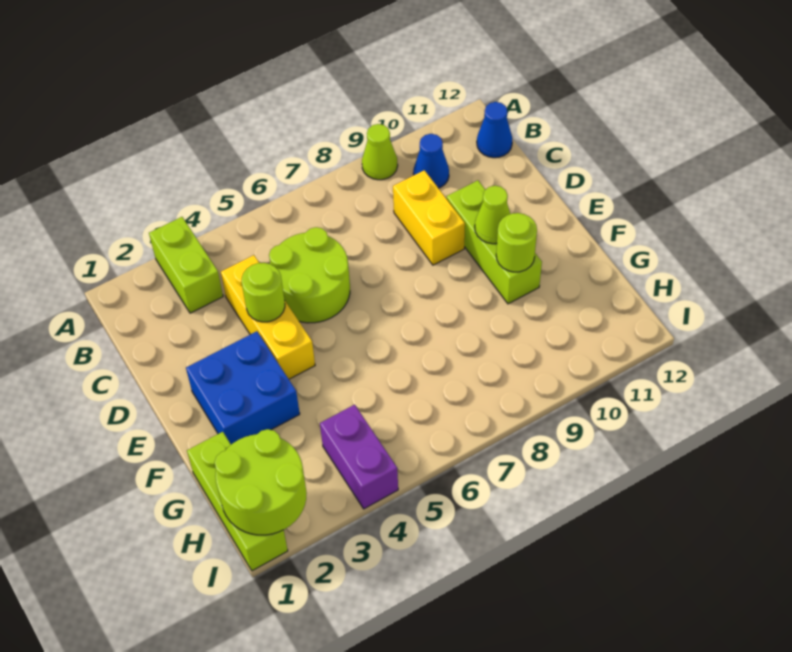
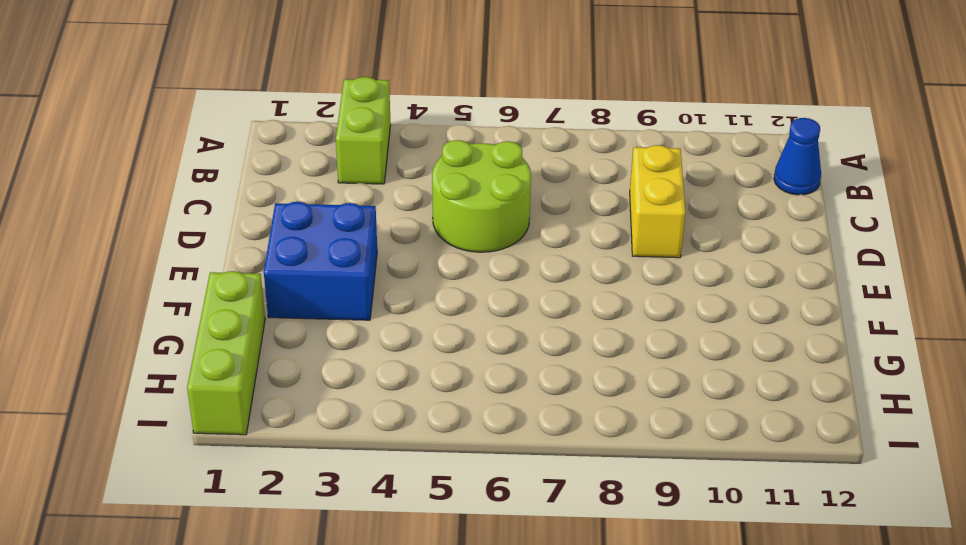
none -> lime 1x1 cone [362,124,398,180]
none -> blue 1x1 cone [413,134,449,188]
none -> yellow 1x3 brick [221,255,315,379]

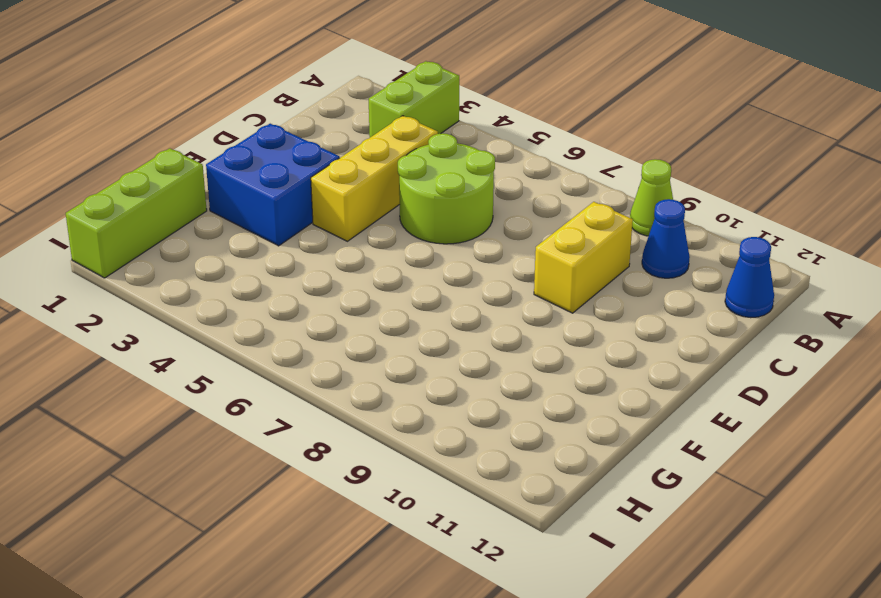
none -> lime 1x3 brick [447,180,542,304]
none -> purple 1x2 brick [320,405,398,509]
none -> lime 1x1 round brick [242,263,285,322]

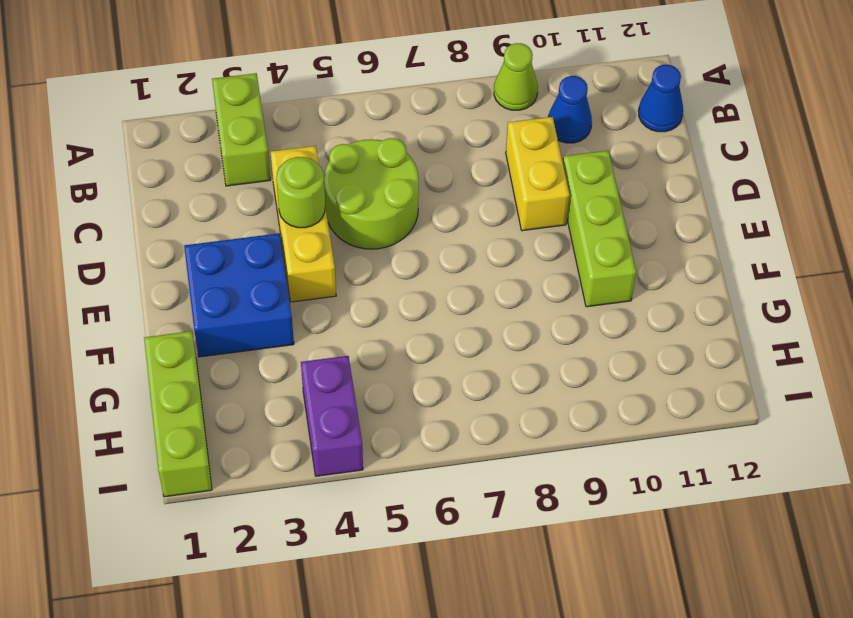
none -> lime 1x1 cone [475,186,510,244]
none -> lime 1x1 round brick [496,213,537,272]
none -> lime 2x2 round brick [214,429,307,535]

